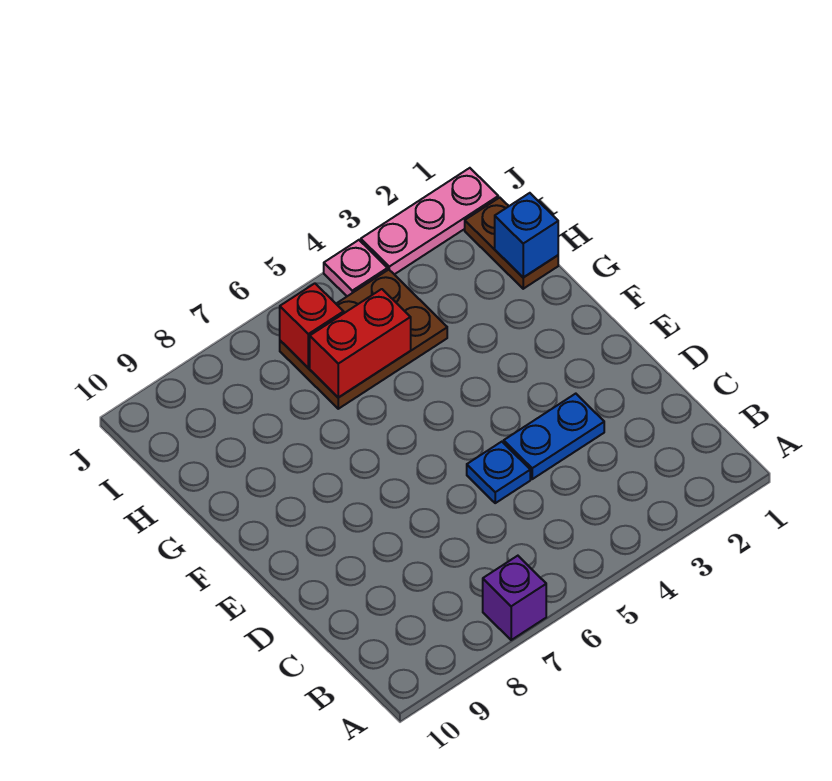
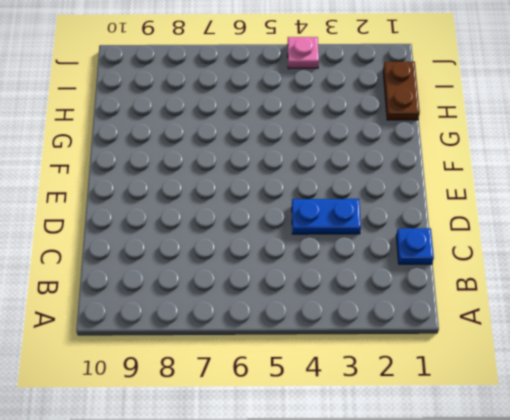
blue 1x1 plate [396,228,434,264] -> blue 1x1 plate moved to [467,442,530,503]
none -> purple 1x1 brick [483,556,546,640]
none -> brown 2x3 plate [280,270,447,409]

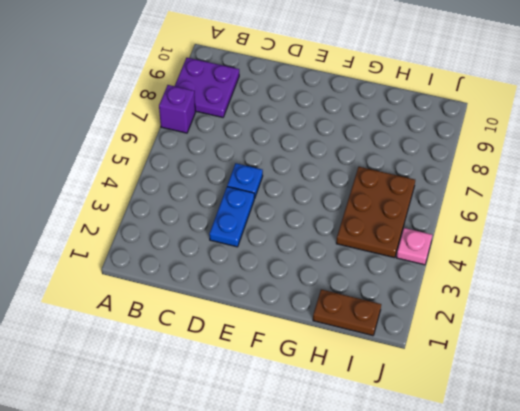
purple 2x2 plate [175,58,239,117] -> none
none -> pink 1x3 plate [361,168,498,274]
none -> blue 1x1 brick [495,193,558,277]

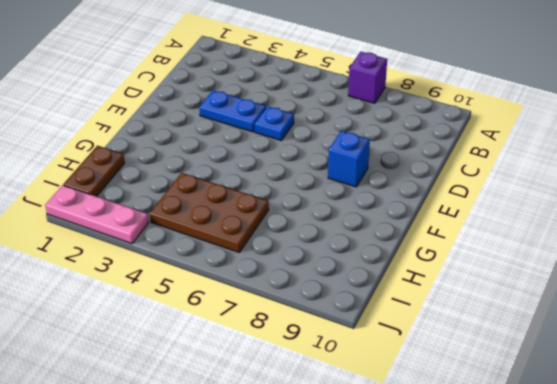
blue 1x1 brick [328,131,370,187] -> blue 1x1 brick moved to [495,193,558,277]
none -> pink 1x1 plate [324,240,388,296]
none -> red 1x2 brick [310,289,411,398]

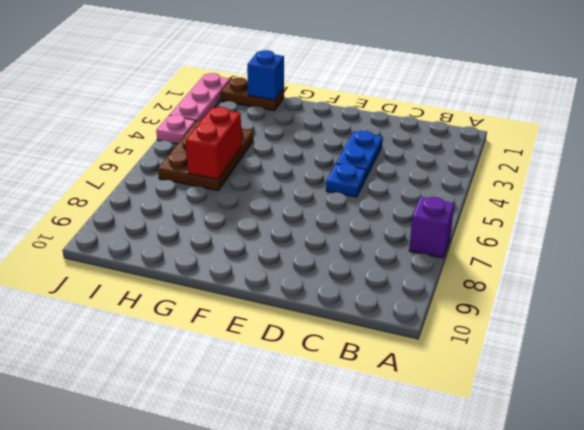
none -> red 1x1 brick [280,283,344,368]

